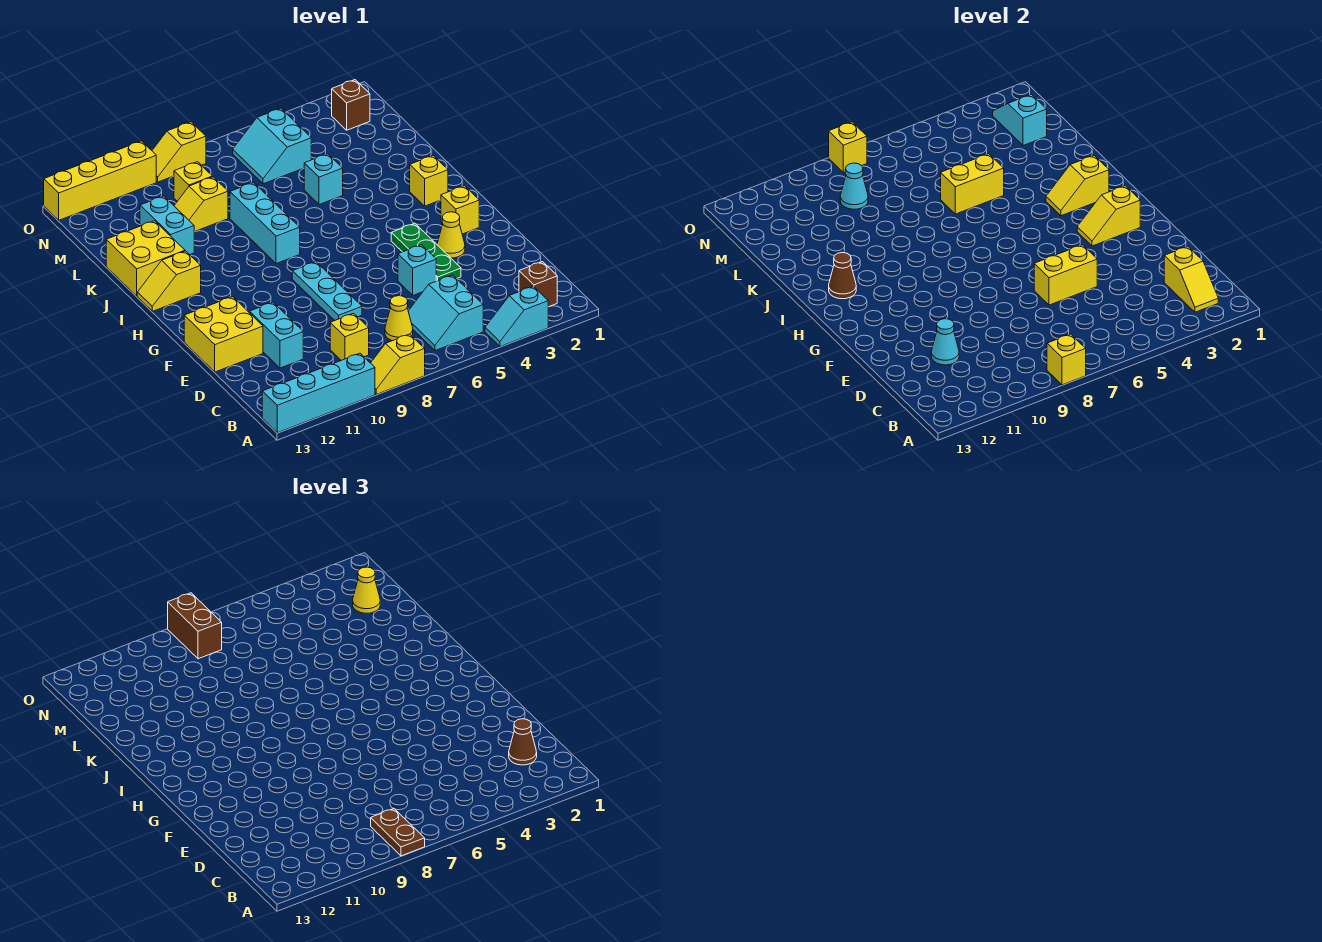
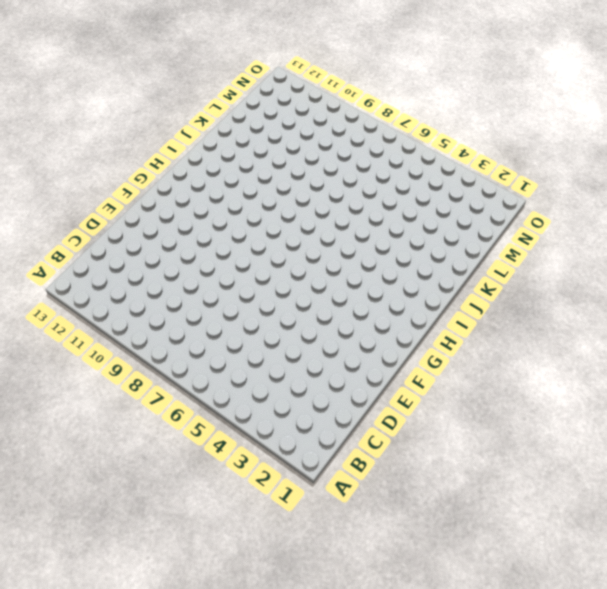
none -> cyan 1x2 slope [485,286,548,347]
none -> yellow 1x2 slope [371,334,425,394]
none -> cyan 1x4 brick [262,353,375,433]
none -> brown 1x1 brick [519,262,557,307]

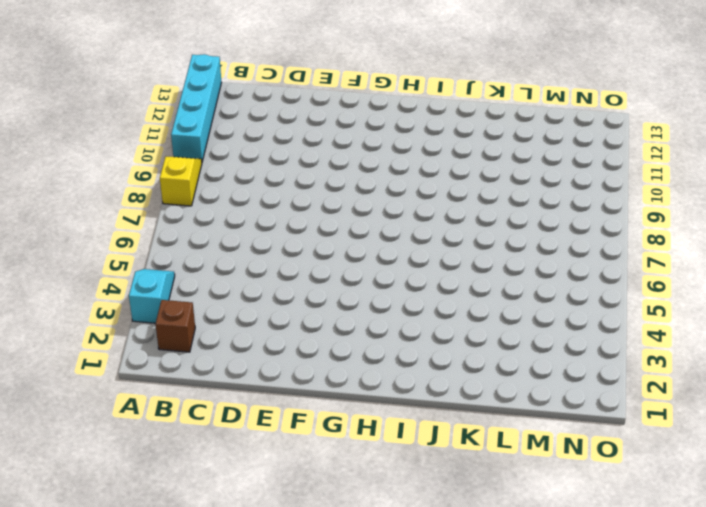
none -> cyan 2x2 slope [408,275,483,351]
none -> yellow 1x1 cone [385,296,413,341]
none -> yellow 1x1 brick [330,313,369,360]
none -> cyan 1x2 brick [249,302,303,368]

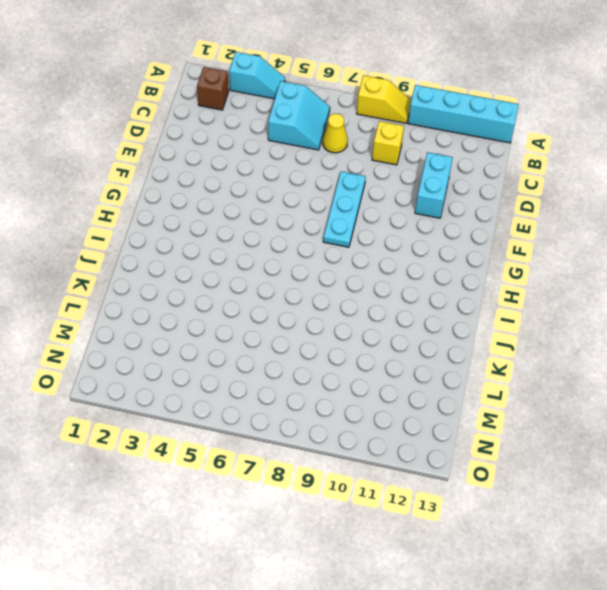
none -> green 1x3 plate [391,223,461,281]
none -> cyan 1x1 brick [398,245,436,295]
none -> yellow 2x2 brick [184,297,263,372]
none -> yellow 1x1 cone [437,212,465,258]

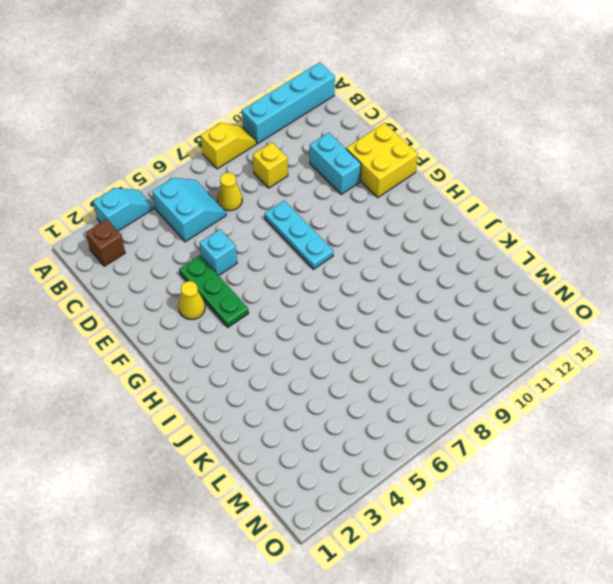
none -> yellow 1x1 brick [441,186,479,234]
none -> yellow 1x1 brick [410,156,448,206]
none -> cyan 1x3 brick [230,183,300,264]
none -> yellow 1x2 slope [137,251,201,311]

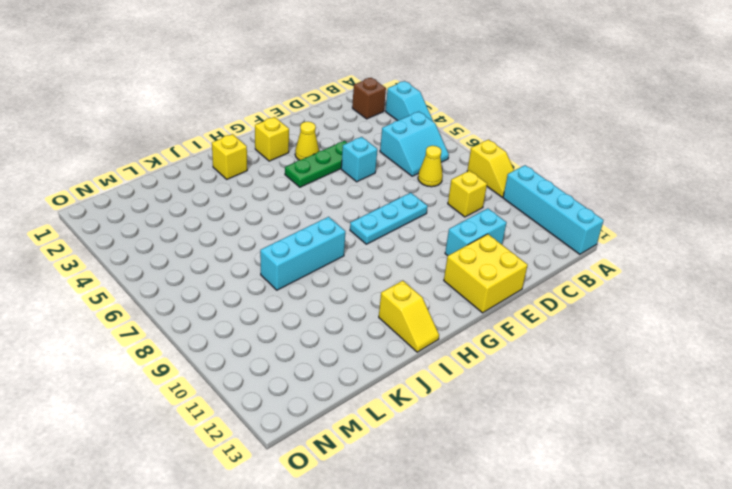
none -> yellow 2x2 brick [106,221,185,296]
none -> cyan 1x1 brick [304,154,343,205]
none -> cyan 1x2 brick [140,196,194,255]
none -> yellow 1x2 slope [174,177,228,232]

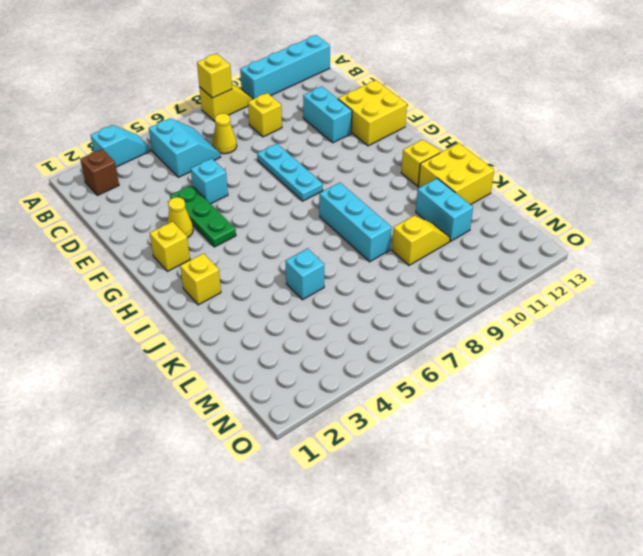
none -> cyan 2x2 slope [233,108,311,184]
none -> yellow 1x1 brick [174,162,212,201]
none -> brown 1x1 brick [332,80,370,130]
none -> yellow 1x2 slope [152,122,206,182]

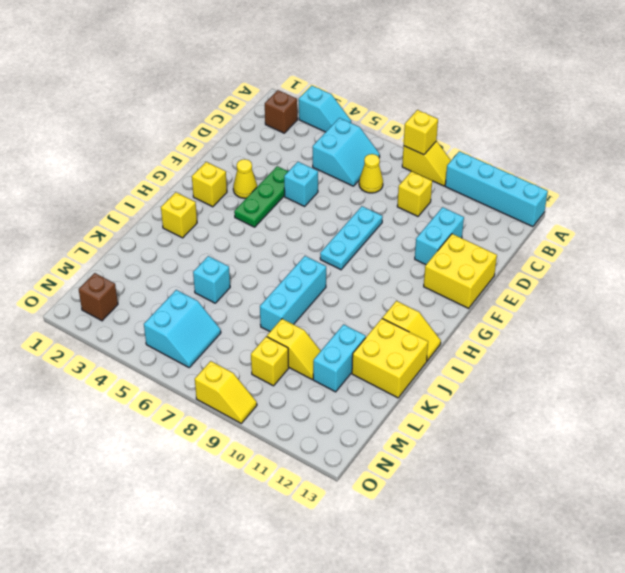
none -> yellow 1x4 brick [44,141,156,220]
none -> yellow 1x2 slope [1164,246,1218,312]
none -> cyan 1x1 cone [931,319,959,365]
none -> yellow 1x2 brick [1034,245,1097,305]

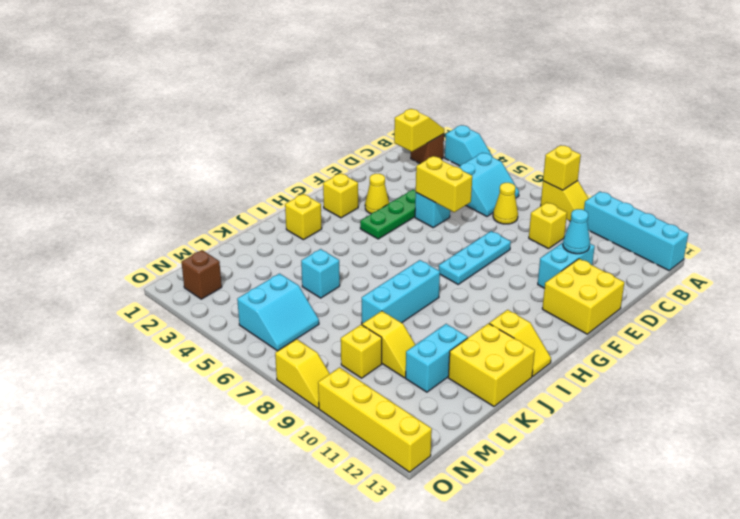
none -> yellow 1x2 slope [1077,186,1140,246]
none -> yellow 1x2 slope [1046,156,1109,216]
none -> brown 1x1 cone [829,253,856,299]
none -> yellow 1x2 brick [941,154,1004,214]

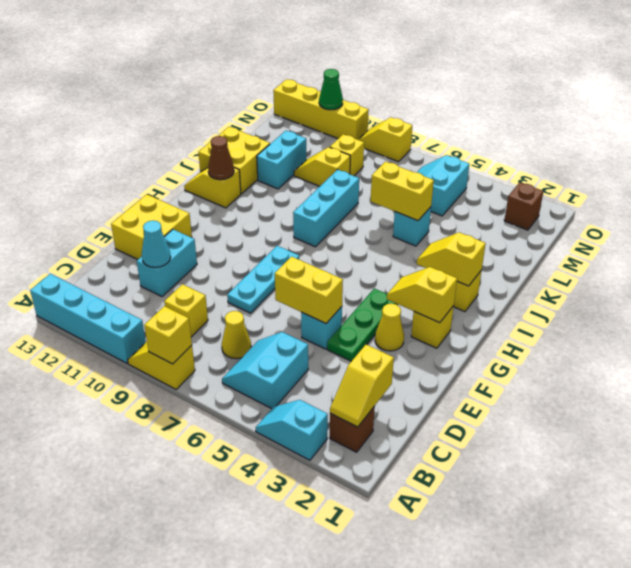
green 1x1 cone [319,69,343,110] -> none
none -> cyan 1x2 slope [993,94,1047,146]
none -> cyan 1x1 cone [840,163,868,209]
none -> yellow 1x1 brick [829,122,867,173]
none -> brown 1x2 plate [371,808,425,856]

